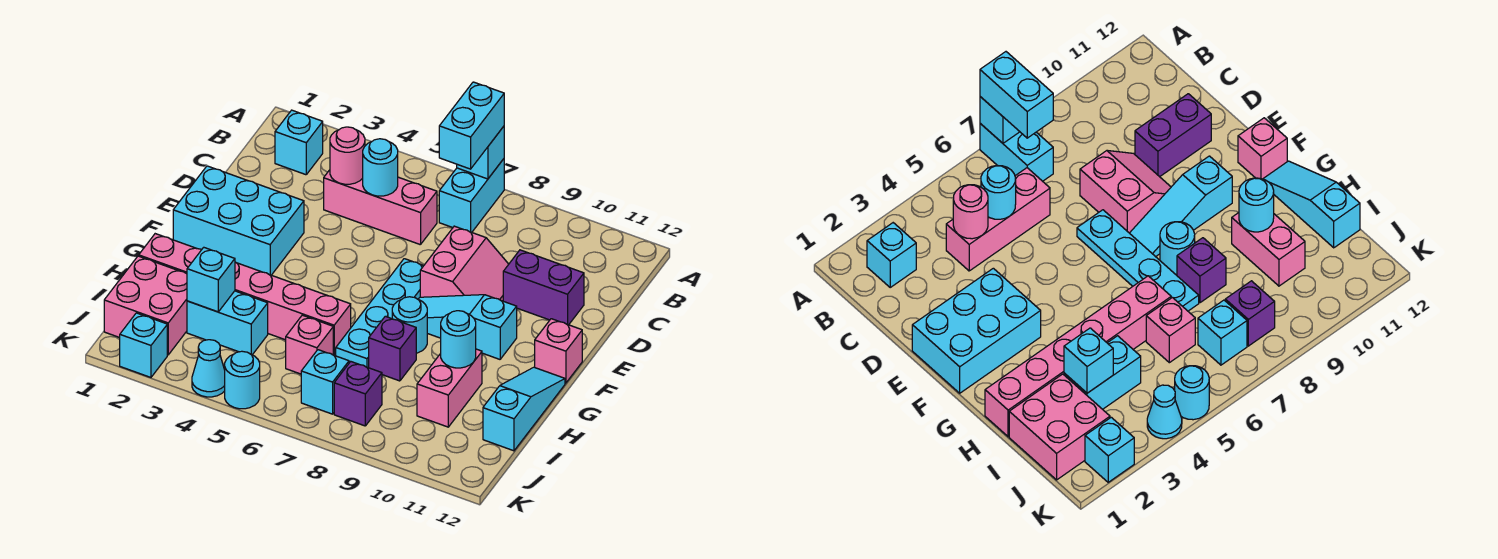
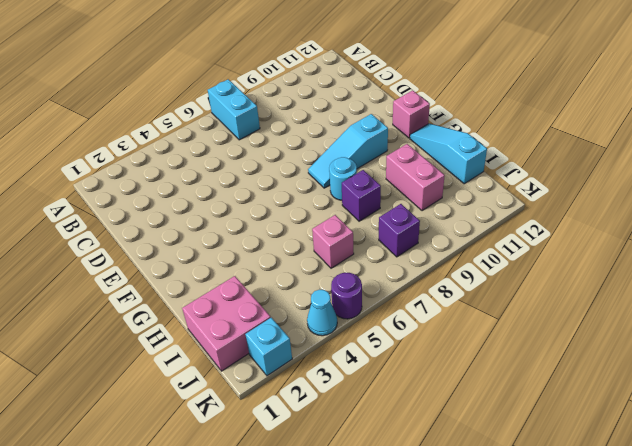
purple 1x1 round brick [331,273,362,319] -> cyan 1x1 round brick [224,351,260,409]
none -> cyan 1x1 brick [275,110,323,175]
none -> pink 1x3 brick [324,170,437,245]
none -> pink 2x2 slope [420,226,509,301]

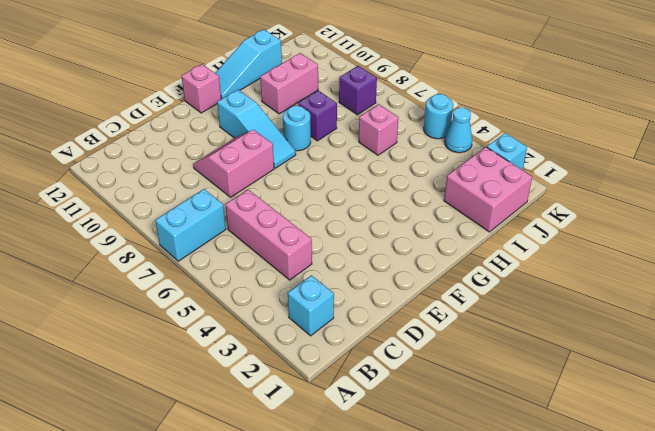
none -> purple 1x2 brick [503,250,584,325]
none -> cyan 2x3 brick [173,166,304,275]
none -> cyan 1x4 plate [336,259,424,367]

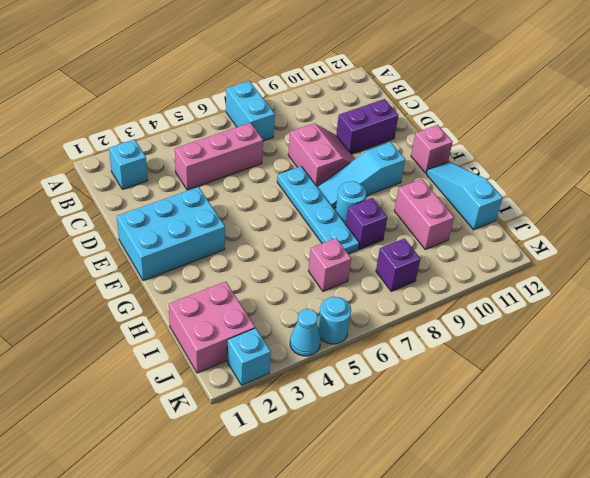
none -> pink 1x6 brick [139,234,351,356]
none -> cyan 1x2 brick [187,291,268,355]
none -> cyan 1x1 brick [301,350,349,414]

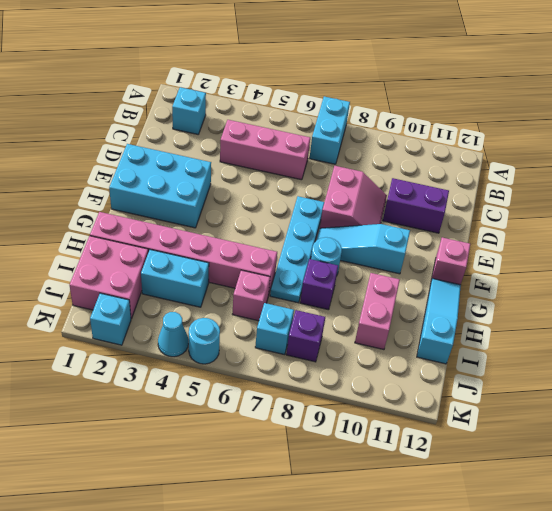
none -> cyan 1x1 brick [457,126,504,179]
none -> pink 1x1 round brick [330,127,365,184]
none -> cyan 1x1 round brick [363,139,398,196]

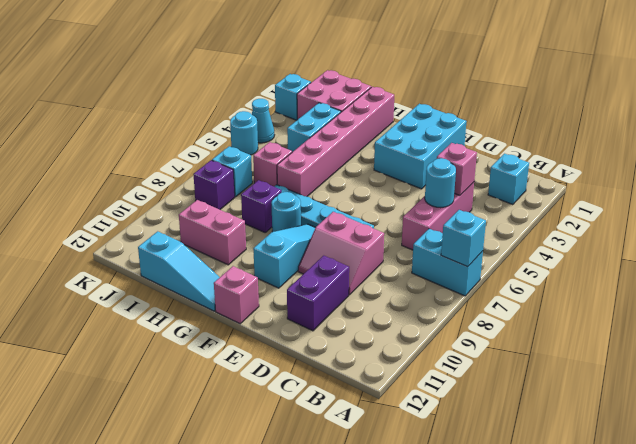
pink 1x1 brick [437,143,477,195] -> pink 1x1 round brick [330,127,365,184]
none -> cyan 1x1 round brick [441,311,476,368]
none -> cyan 1x1 brick [187,247,235,312]
none -> cyan 1x2 brick [439,82,504,169]

